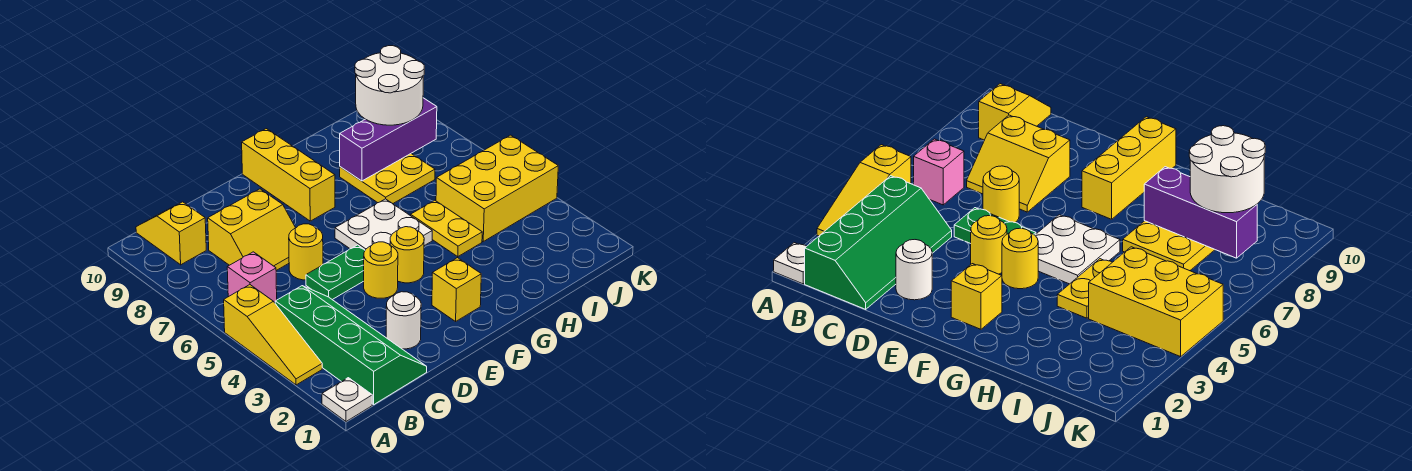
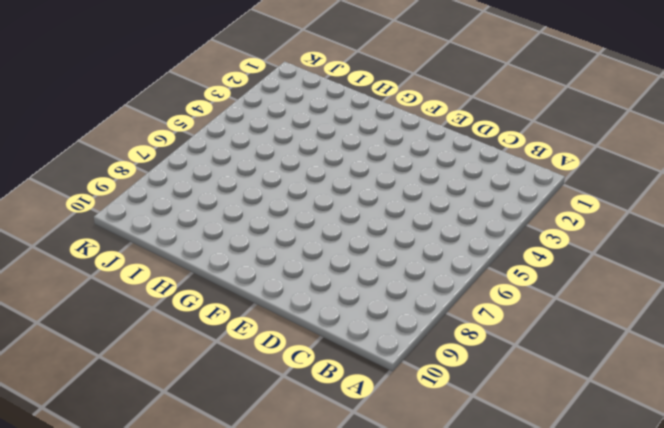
none -> white 1x1 plate [322,378,372,422]
none -> yellow 1x3 slope [224,285,322,385]
none -> green 2x4 slope [275,286,427,405]

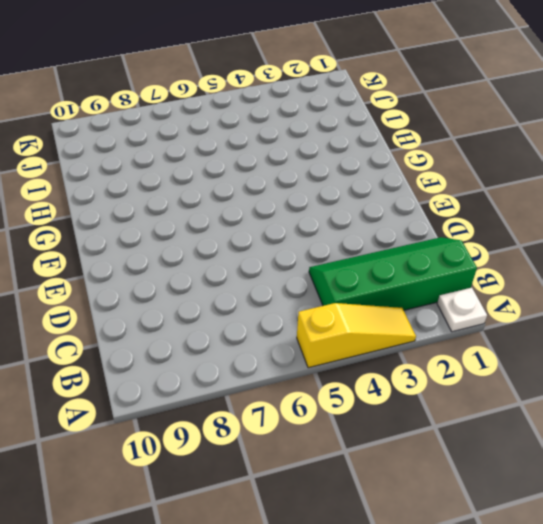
none -> pink 1x1 brick [227,252,277,302]
none -> yellow 1x2 slope [136,202,206,265]
none -> yellow 2x2 slope [208,189,295,270]

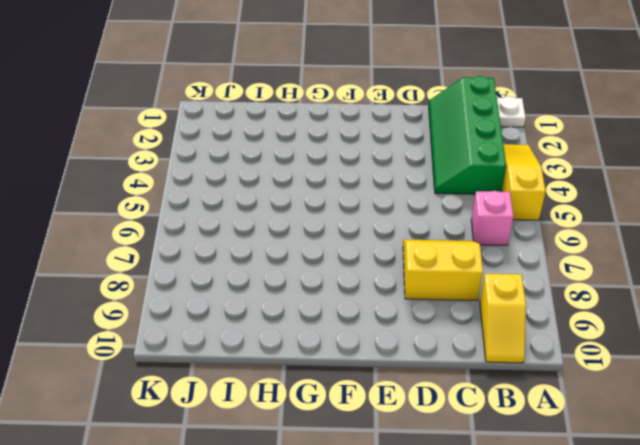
none -> white 1x1 round brick [386,292,421,349]
none -> green 1x2 plate [306,245,365,300]
none -> yellow 1x1 round brick [289,224,323,280]

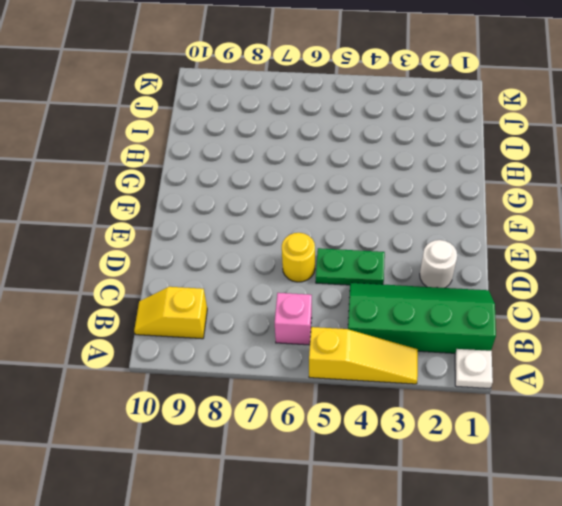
green 1x2 plate [316,248,385,285] -> green 1x2 plate turned to [306,245,365,300]
none -> yellow 2x2 slope [208,189,295,270]
none -> yellow 1x1 round brick [364,242,398,298]
none -> yellow 1x1 brick [432,258,481,321]

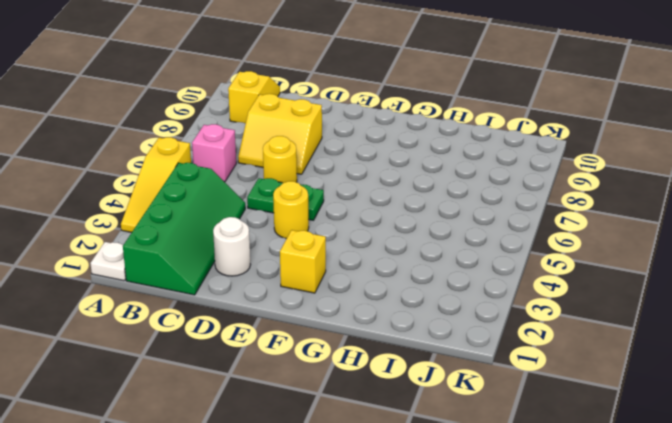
none -> yellow 1x1 round brick [390,227,424,283]
none -> white 2x2 plate [335,199,432,250]
none -> yellow 1x3 brick [242,129,335,221]

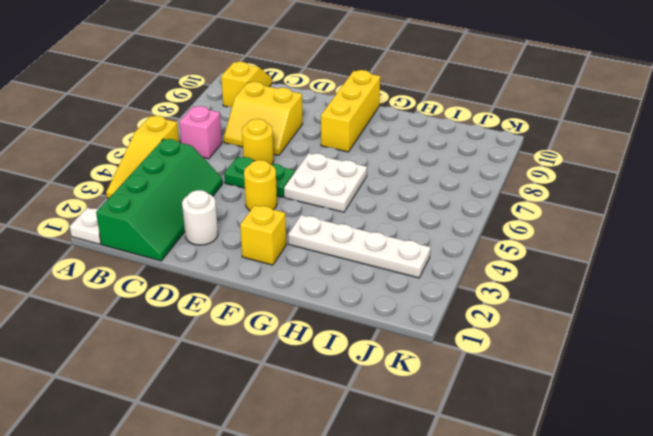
white 1x4 plate [288,215,430,278] -> none
none -> yellow 1x1 round brick [390,227,424,283]
none -> yellow 1x2 plate [411,200,482,257]
none -> yellow 2x2 plate [340,154,435,203]

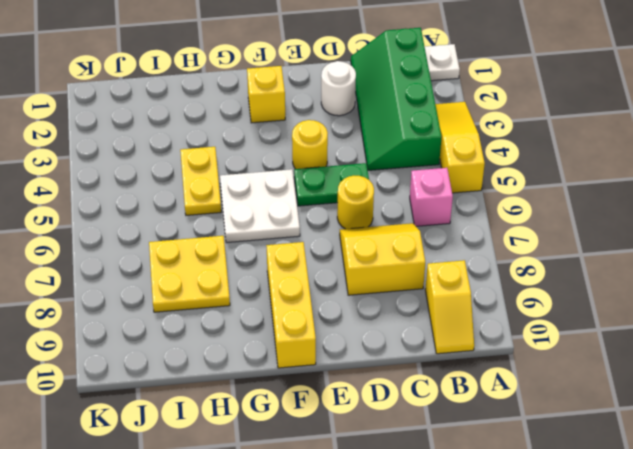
none -> yellow 1x1 round brick [390,227,424,283]
none -> yellow 2x3 brick [436,135,558,241]
none -> purple 1x3 brick [340,98,437,181]

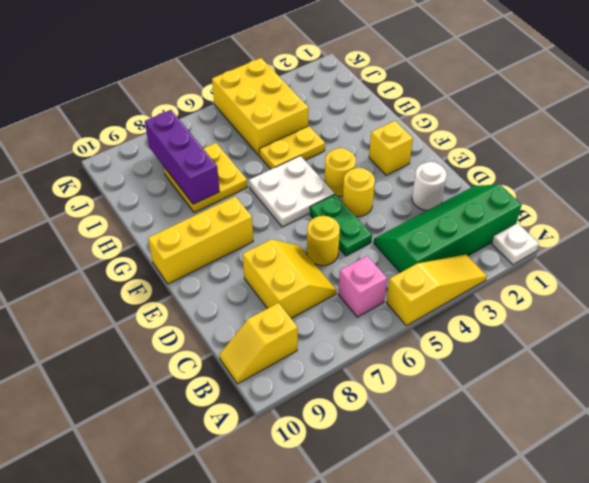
none -> white 2x2 round brick [355,46,424,125]

